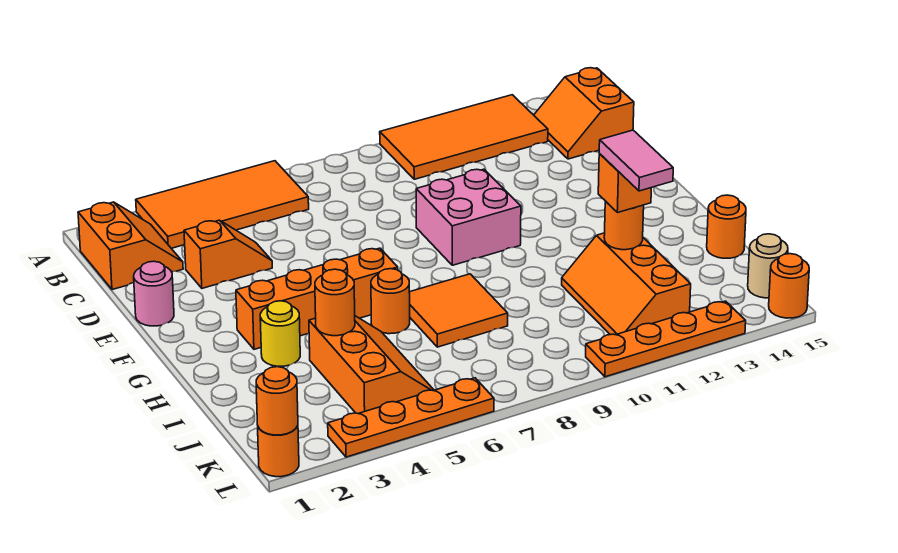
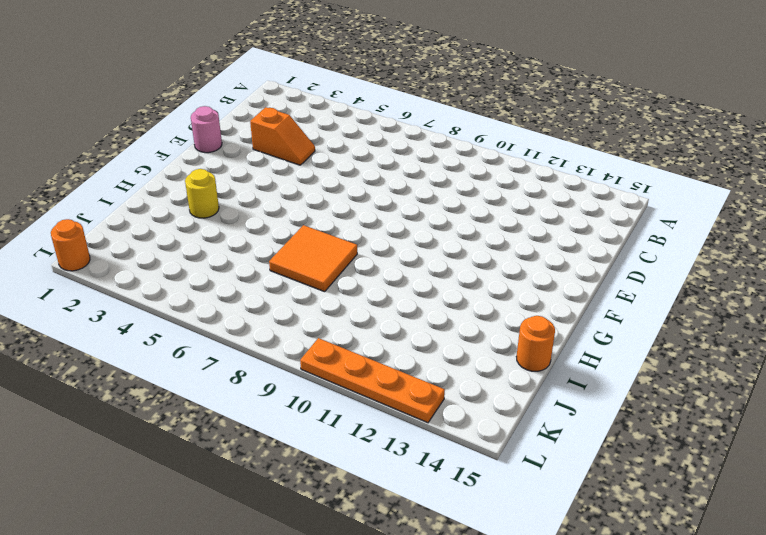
none -> orange 2x4 tile [136,161,309,248]
none -> orange 2x4 tile [380,95,548,179]
none -> orange 2x2 slope [78,202,183,290]

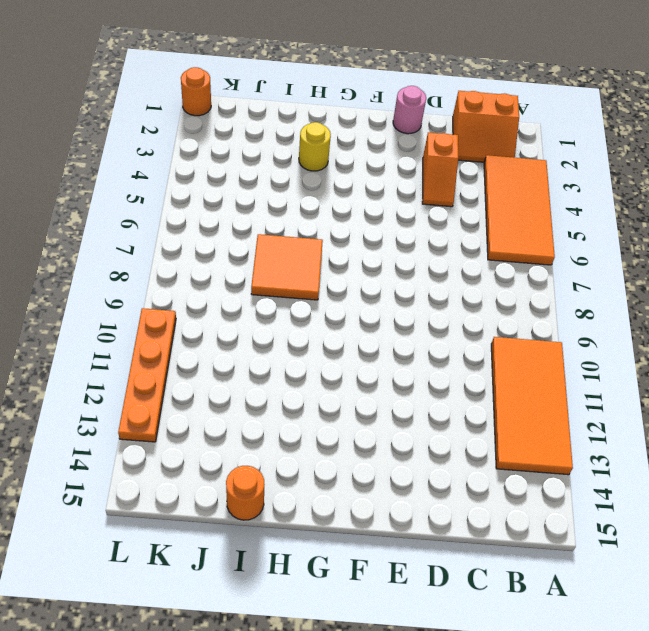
none -> orange 2x2 slope [534,68,634,159]
none -> pink 2x2 brick [416,169,521,265]
none -> orange 1x4 brick [236,248,398,349]

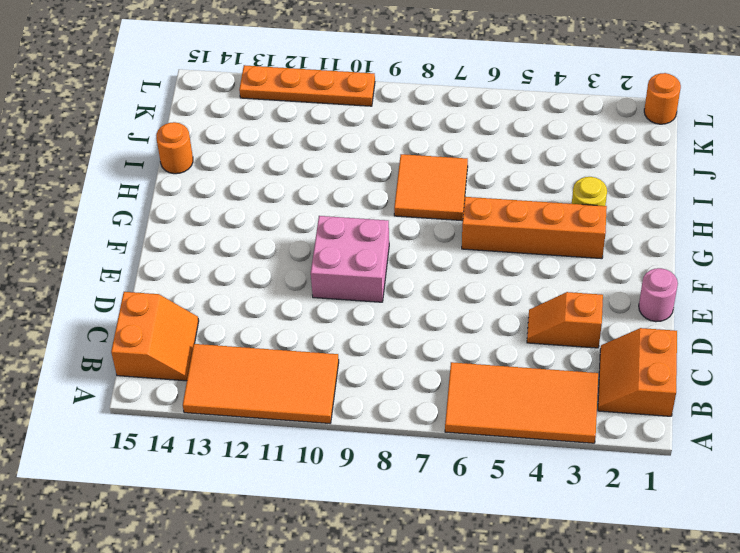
none -> orange 1x1 round brick [371,269,410,334]
none -> orange 2x3 slope [309,316,434,414]
none -> orange 2x3 slope [562,233,691,335]

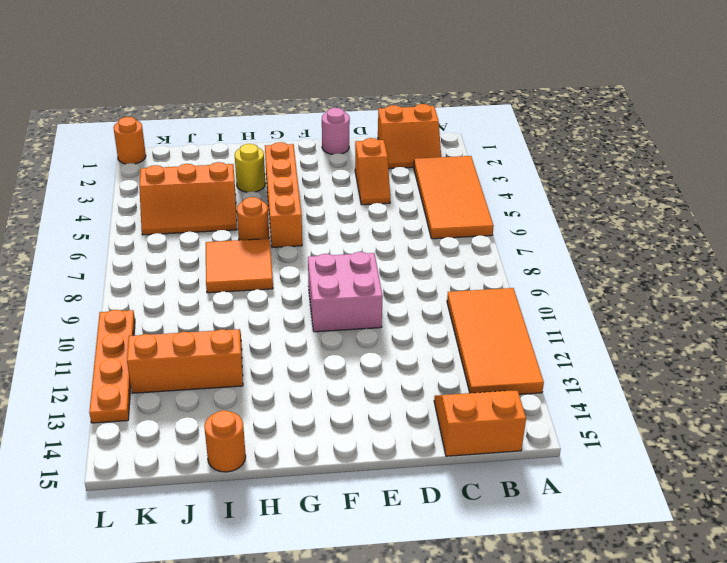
none -> tan 1x1 round brick [748,234,788,298]
none -> orange 1x4 plate [328,378,494,457]
none -> orange 1x1 round brick [769,254,809,318]

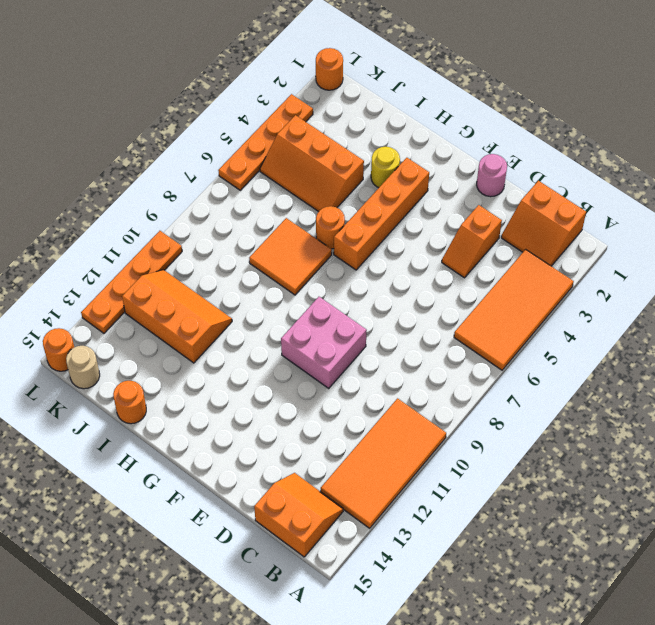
none -> orange 1x1 round brick [315,269,355,336]
none -> orange 1x1 round brick [604,201,644,250]
none -> orange 1x1 round brick [256,367,298,435]

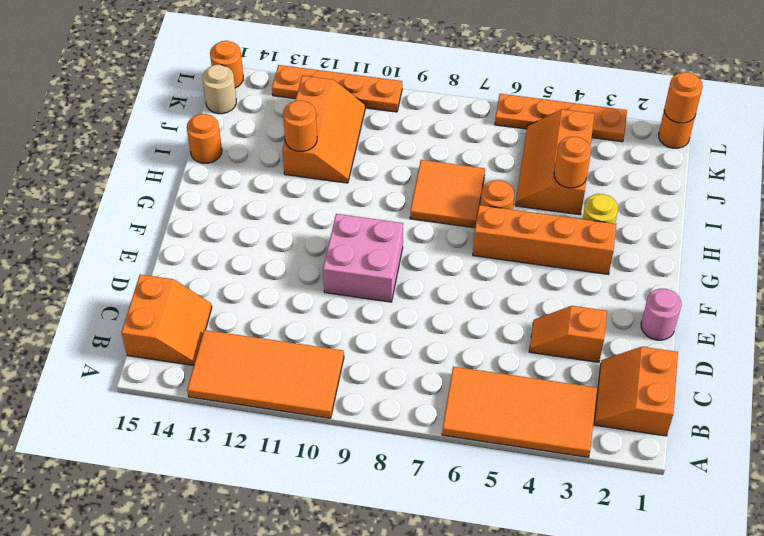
none -> orange 1x1 brick [598,154,651,213]
none -> pink 1x2 tile [599,130,673,191]

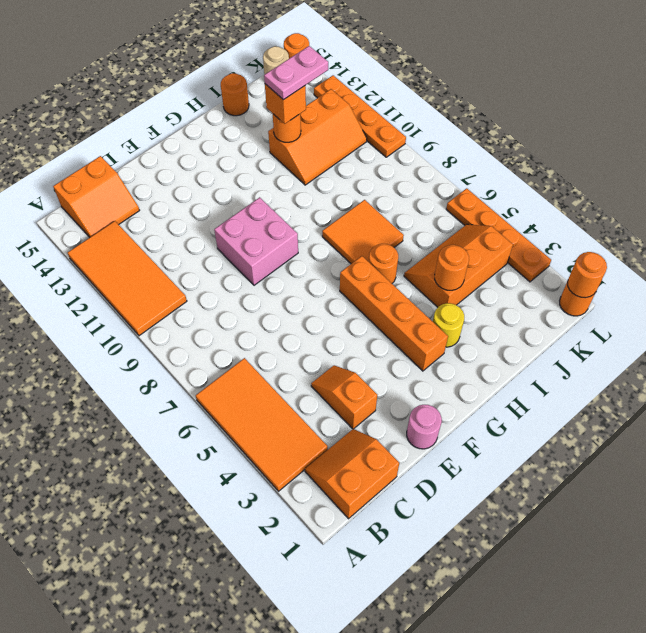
pink 1x2 plate [264,46,328,100] -> pink 1x2 tile [599,130,673,191]

